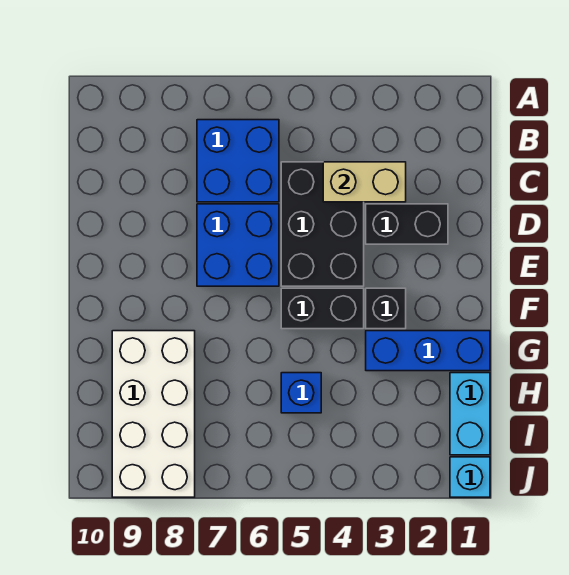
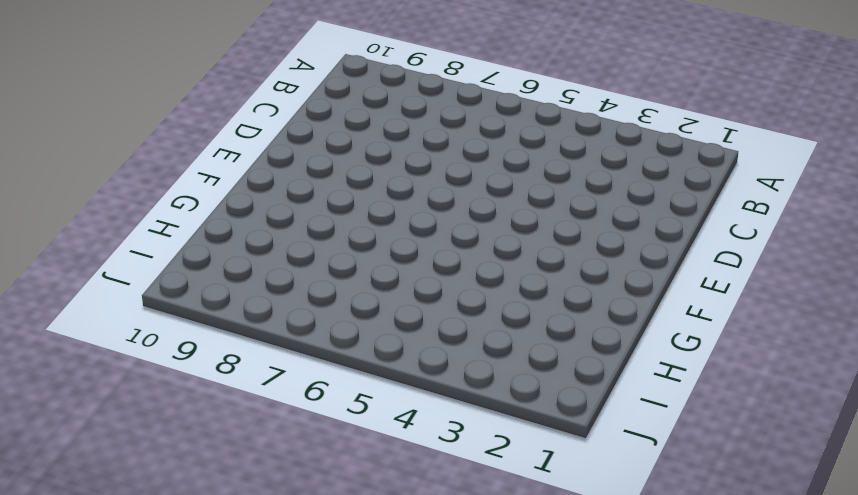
none -> blue 2x2 brick [197,120,279,202]
none -> black 2x3 brick [281,162,364,286]
none -> black 1x2 brick [366,204,448,244]

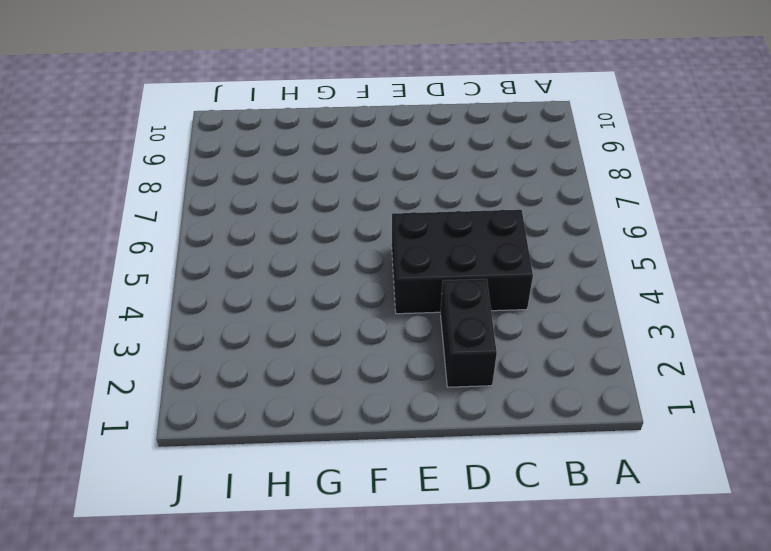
none -> blue 2x2 brick [197,120,279,202]
none -> blue 2x2 brick [197,204,279,286]
none -> black 1x1 brick [366,288,406,329]

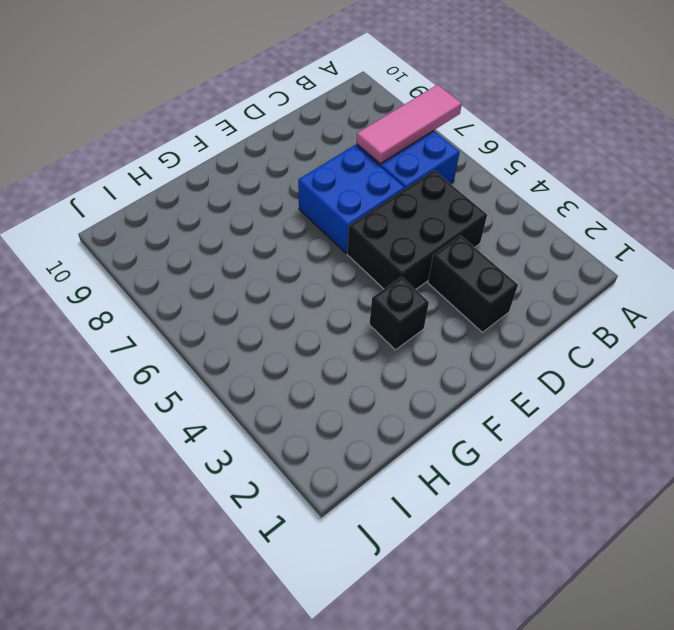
pink 1x3 tile [357,85,462,164] -> none
none -> black 1x2 brick [281,288,364,329]
none -> blue 1x3 brick [366,331,490,371]
none -> white 2x4 brick [112,331,195,497]

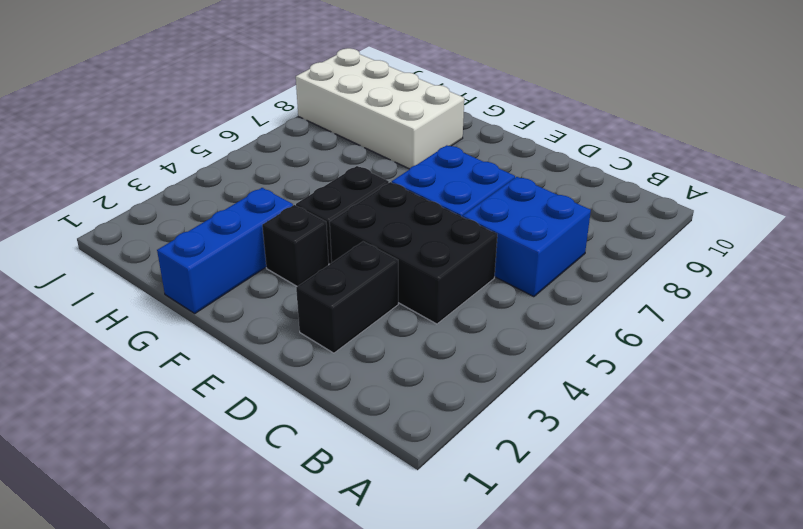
none -> cyan 1x2 brick [450,373,490,455]
none -> blue 1x1 brick [281,373,321,413]
none -> cyan 1x1 brick [450,457,490,497]

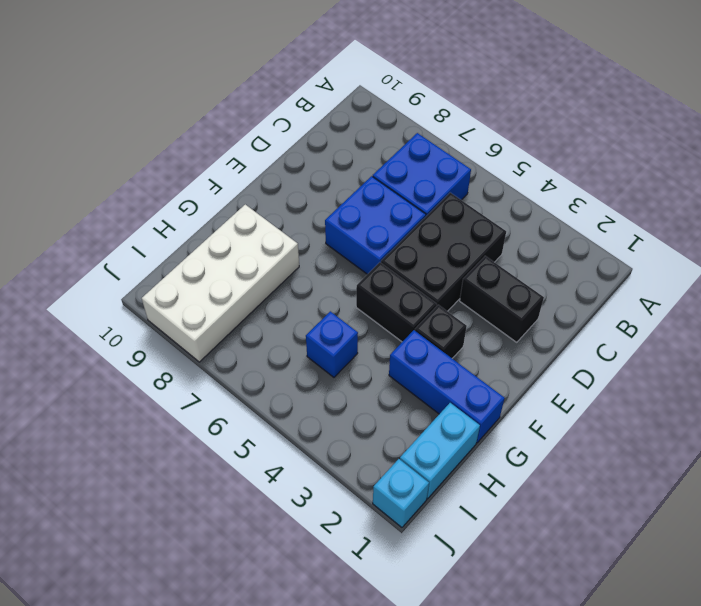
none -> tan 1x2 brick [323,162,406,202]

